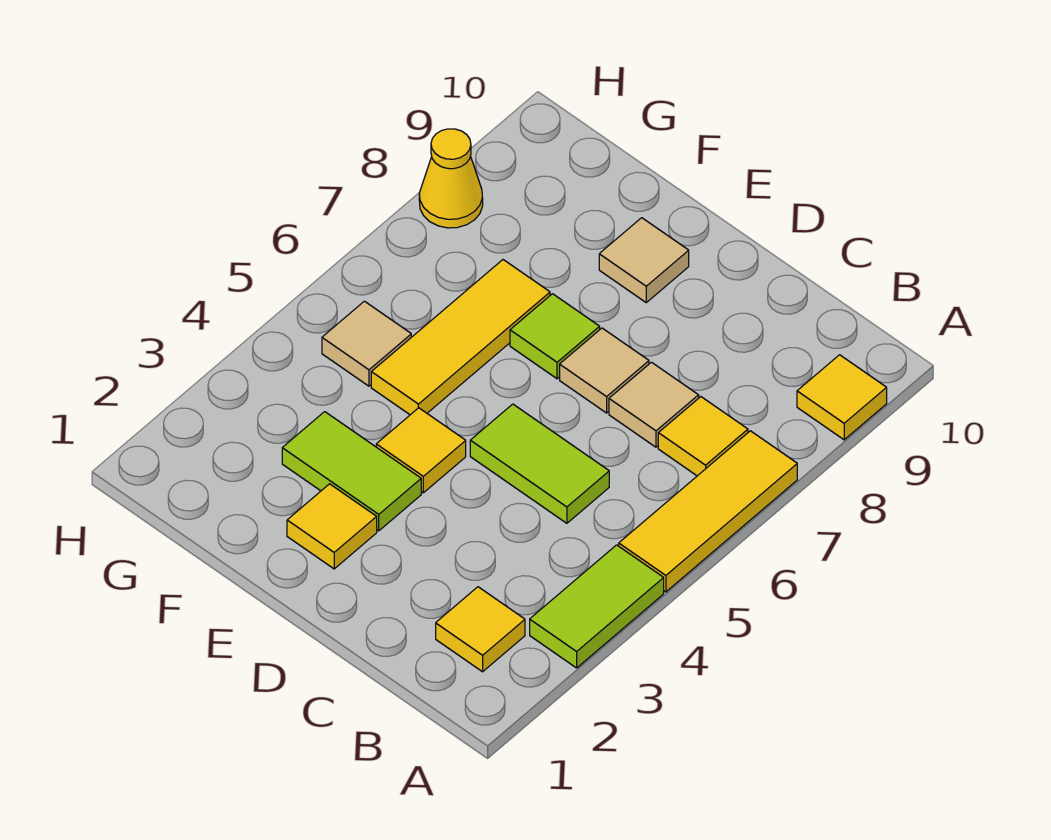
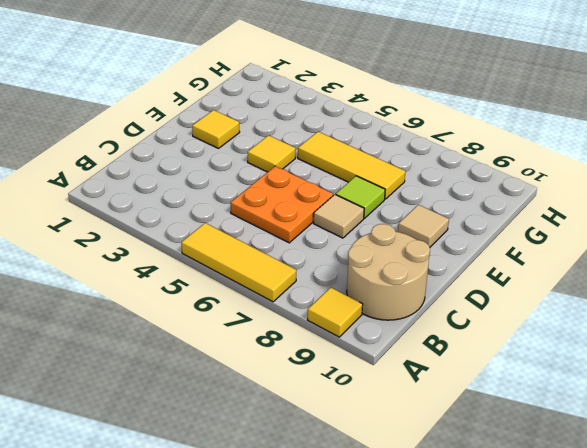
tan 2x2 round brick [347,224,430,320] -> none
orange 2x2 plate [230,166,333,243] -> lime 1x2 tile [470,404,609,523]
none -> lime 1x2 tile [530,545,664,668]
none -> yellow 1x1 tile [436,587,525,672]
none -> yellow 1x1 tile [658,397,748,476]

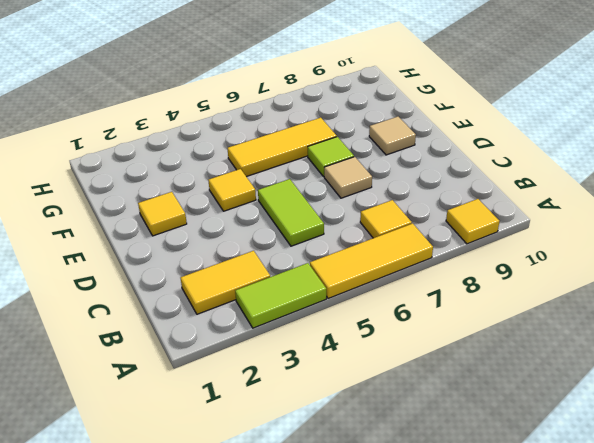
yellow 1x2 tile [181,251,270,314] -> yellow 1x1 tile [436,587,525,672]
none -> tan 1x1 tile [609,362,699,447]
none -> lime 1x2 tile [282,412,421,531]
none -> tan 1x1 tile [322,301,411,386]

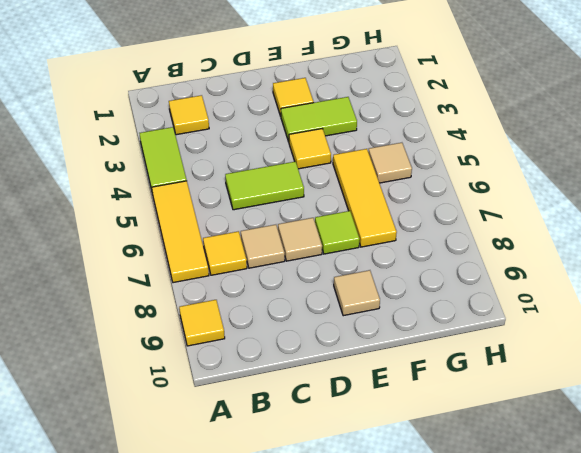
none -> yellow 1x1 cone [419,129,483,228]

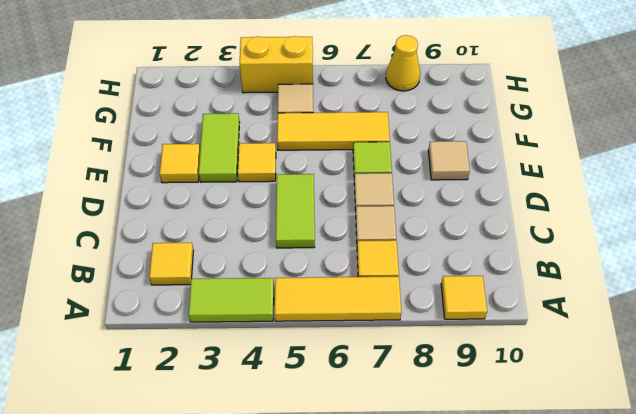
yellow 1x2 brick [240,36,313,93] -> none

